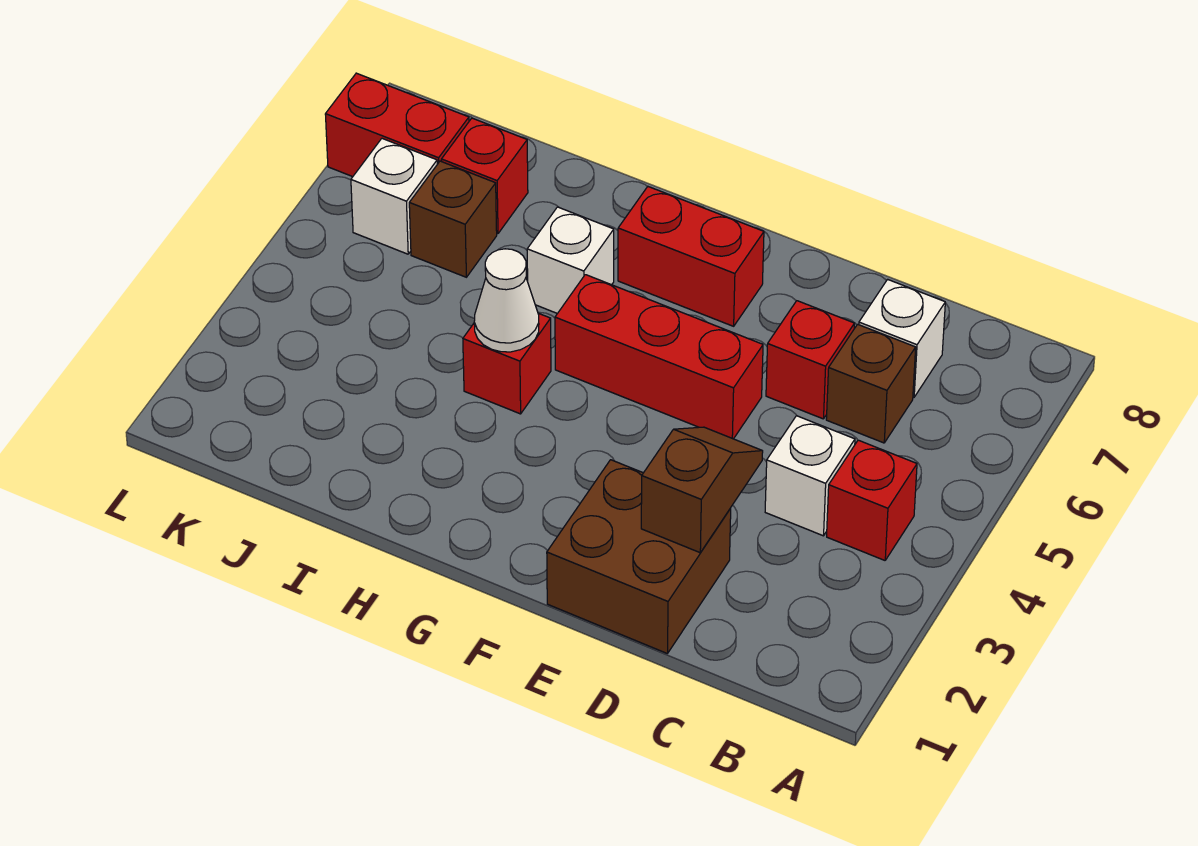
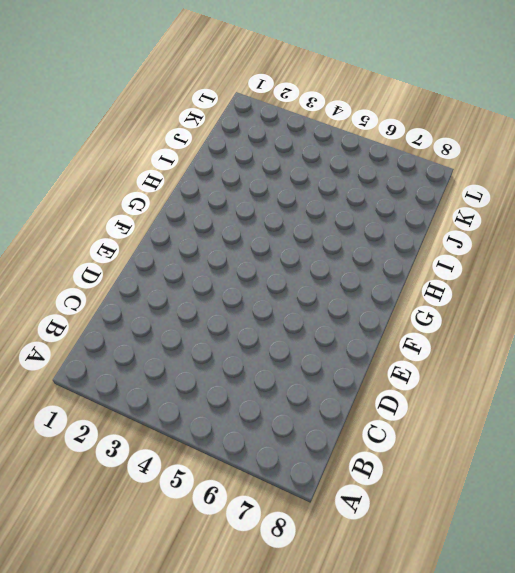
none -> red 1x1 brick [827,440,917,560]
none -> white 1x1 brick [765,416,855,536]
none -> brown 1x1 brick [826,324,916,443]

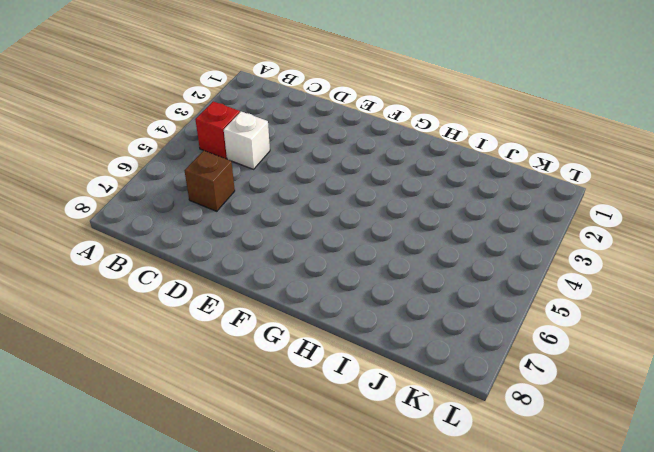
none -> white 1x1 brick [859,279,945,397]
none -> brown 2x2 brick [547,460,731,653]
none -> red 1x1 brick [766,301,855,419]

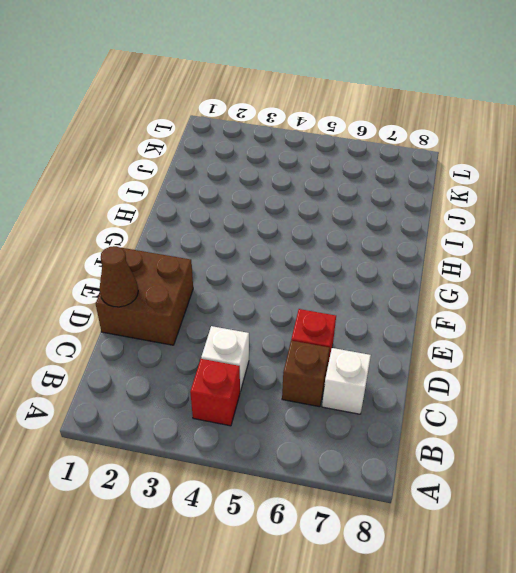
brown 1x1 cone [100,246,138,307] -> none
none -> red 1x3 brick [555,275,763,439]
none -> red 1x2 brick [618,187,764,326]
none -> red 1x1 brick [463,313,551,414]

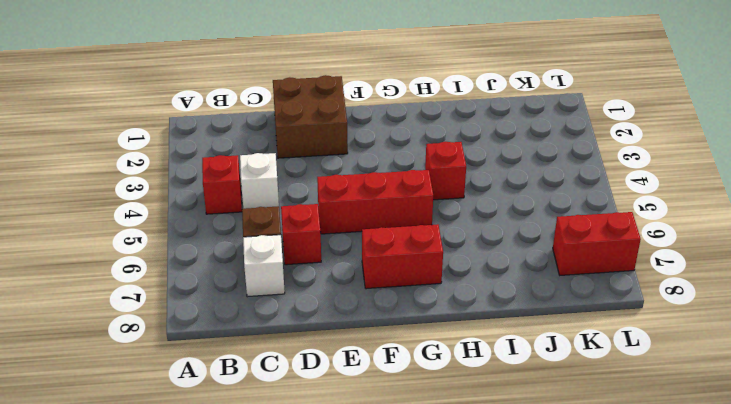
none -> white 1x1 brick [527,207,614,313]
none -> brown 1x1 brick [409,161,497,277]
none -> red 1x1 brick [441,118,528,234]

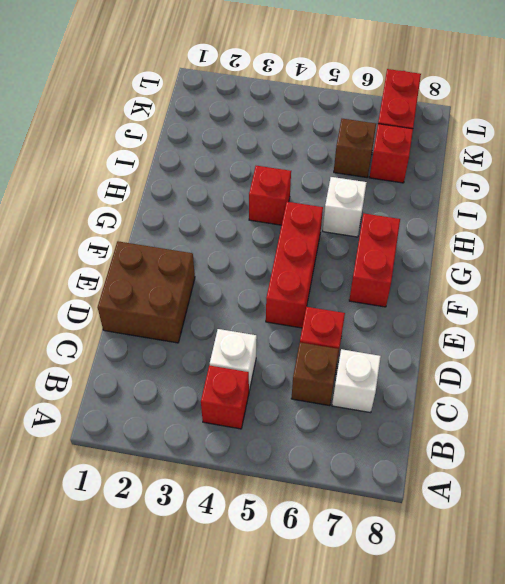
none -> white 1x1 brick [351,139,437,254]
none -> brown 1x2 slope [641,427,763,553]
none -> white 1x1 cone [474,249,539,352]

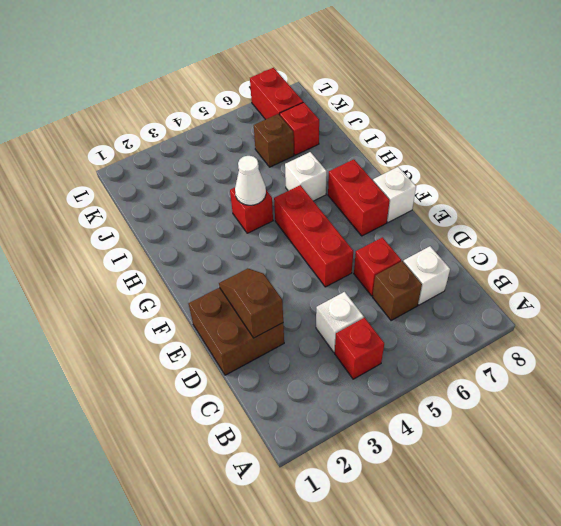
brown 1x2 slope [219,269,283,338] -> brown 1x2 slope turned to [641,427,763,553]
white 1x1 brick [373,167,416,222] -> white 1x1 brick moved to [351,139,437,254]

